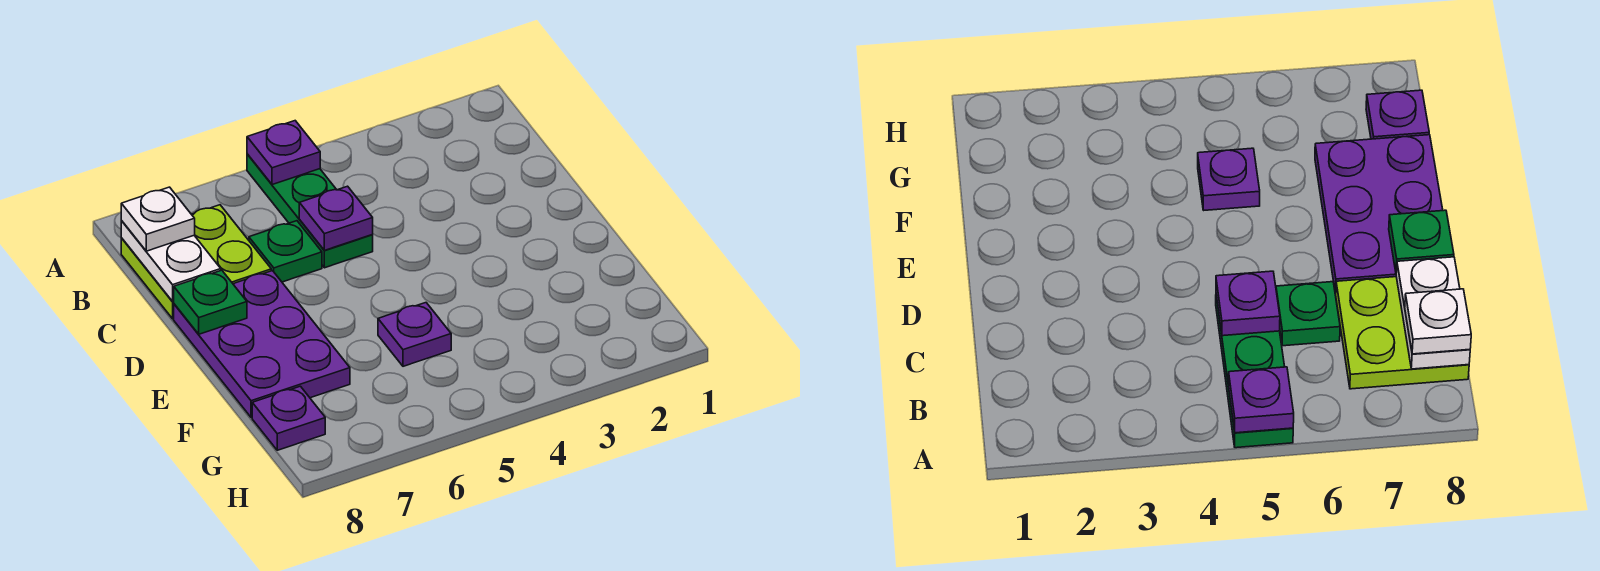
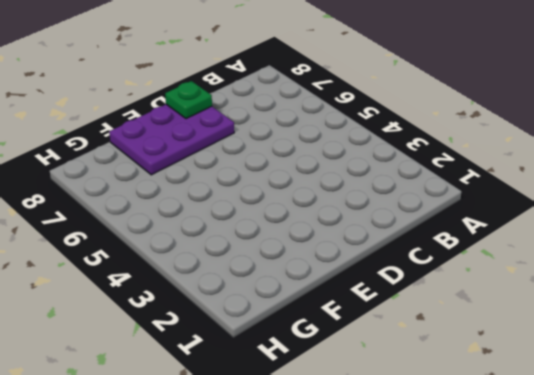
none -> green 1x3 plate [247,154,373,268]
none -> lime 2x2 plate [121,205,271,319]

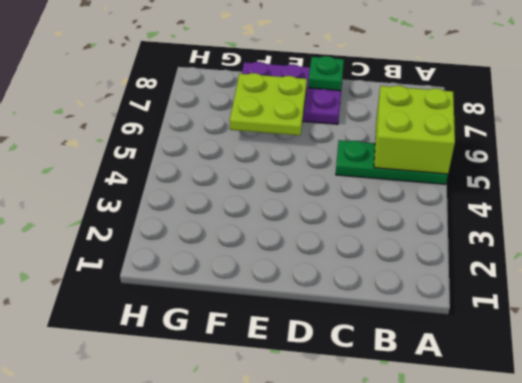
lime 2x2 brick [374,85,455,174] -> purple 1x1 plate [247,121,320,185]
lime 2x2 plate [230,73,307,136] -> lime 2x2 plate moved to [121,205,271,319]
none -> green 1x1 plate [249,221,322,282]
none -> purple 1x1 plate [378,303,451,366]

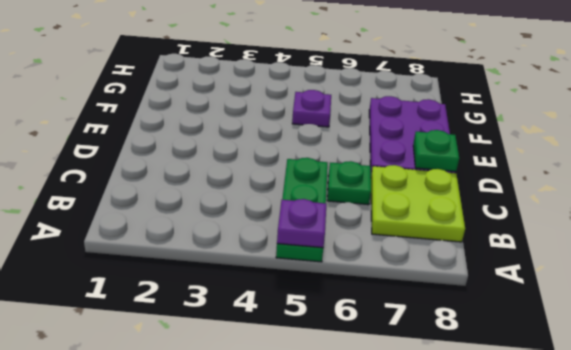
none -> purple 1x1 plate [252,386,325,450]
none -> white 1x2 plate [121,221,221,301]

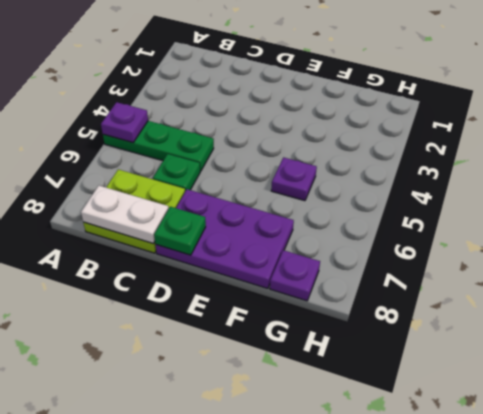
none -> purple 1x1 plate [299,186,373,250]
none -> white 1x1 plate [121,187,195,251]

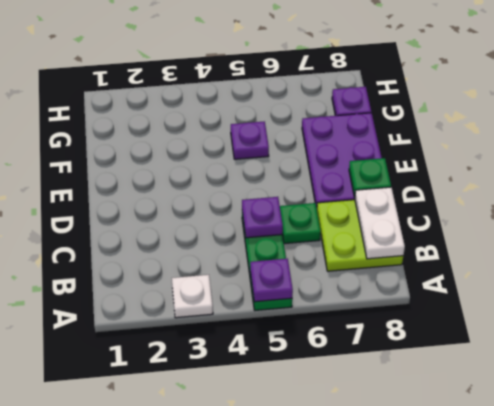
white 1x1 plate [172,275,213,318] -> white 1x1 plate moved to [121,187,195,251]

